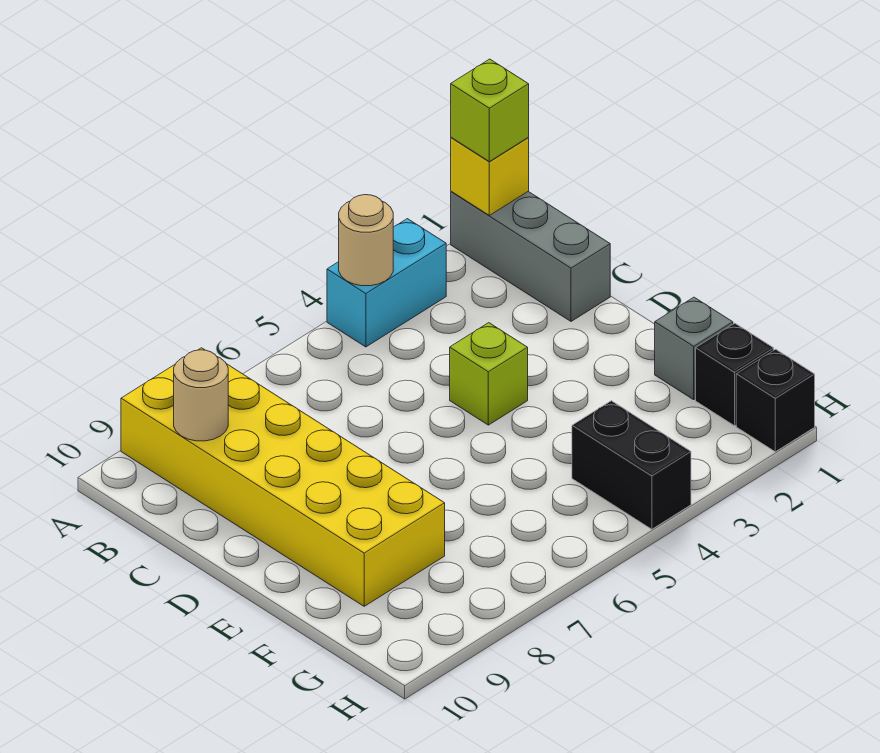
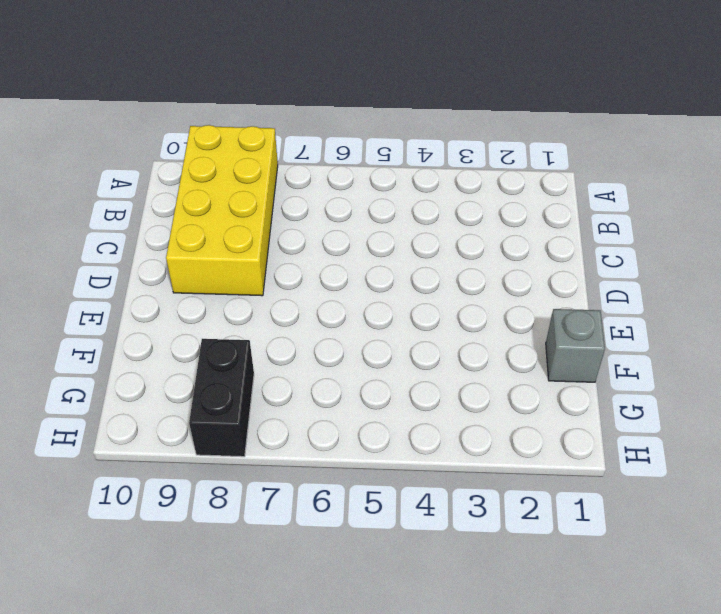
yellow 2x4 brick [166,125,278,296] -> yellow 2x6 brick [121,348,445,606]
black 1x2 brick [189,339,254,457] -> black 1x2 brick moved to [572,401,691,529]
none -> grey 1x3 brick [451,192,610,321]
none -> cyan 1x2 brick [327,219,446,347]
none -> lime 1x1 brick [450,323,528,425]

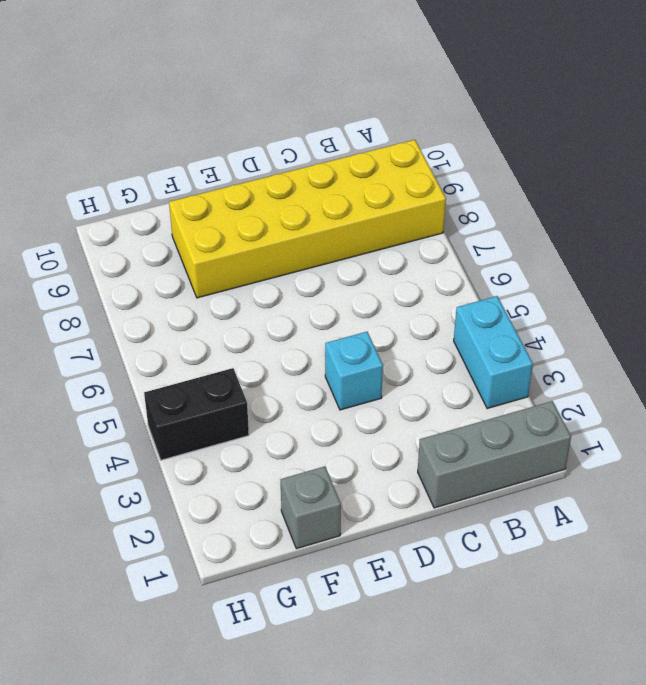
cyan 1x1 brick [325,332,383,410] -> lime 1x1 brick [450,323,528,425]
none -> black 1x1 brick [696,323,774,426]
none -> black 1x1 brick [736,349,815,452]
none -> yellow 1x1 brick [451,138,529,215]

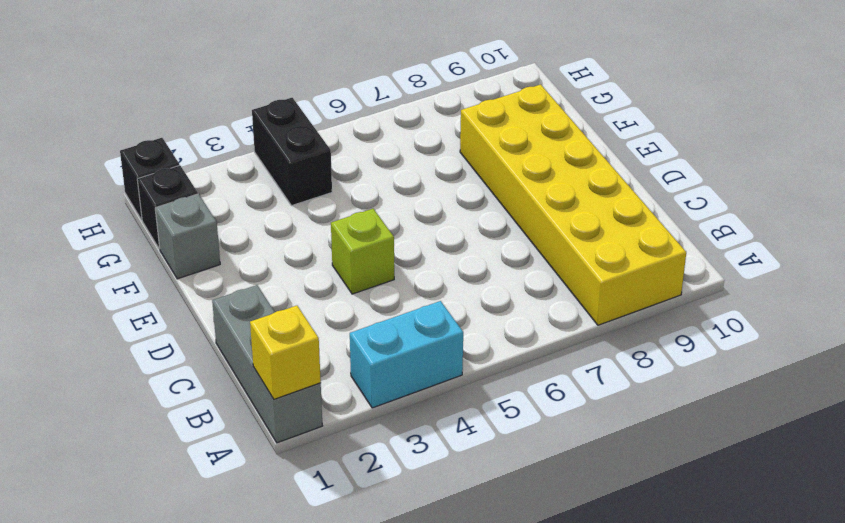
none -> tan 1x1 round brick [339,195,393,286]
none -> tan 1x1 round brick [174,350,228,441]
none -> lime 1x1 brick [451,59,529,162]

